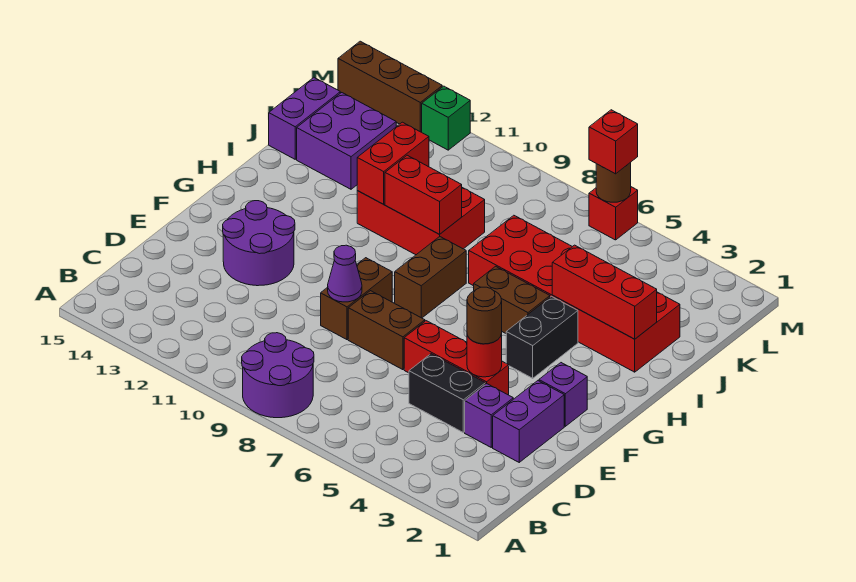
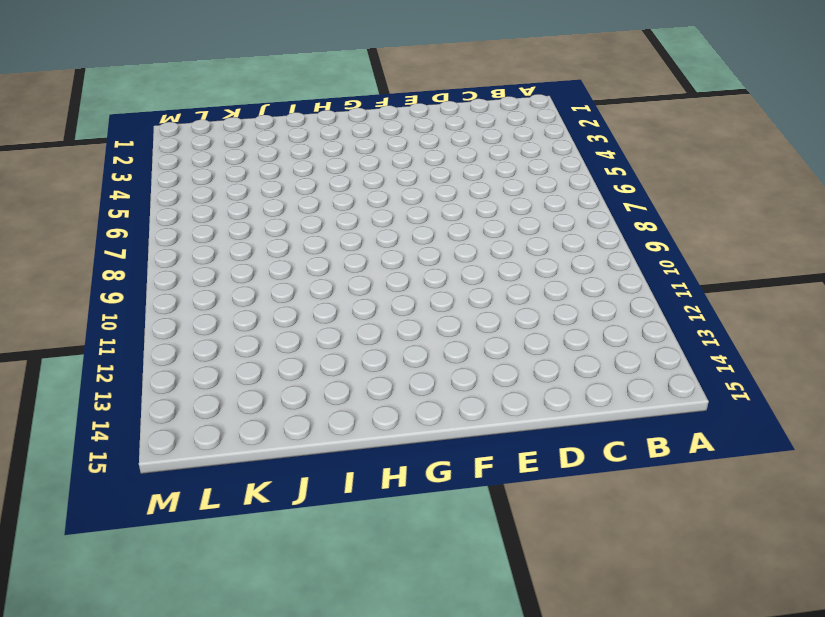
none -> purple 2x2 round brick [242,333,314,418]
none -> purple 1x2 brick [493,381,564,462]
none -> purple 1x1 brick [465,384,513,447]

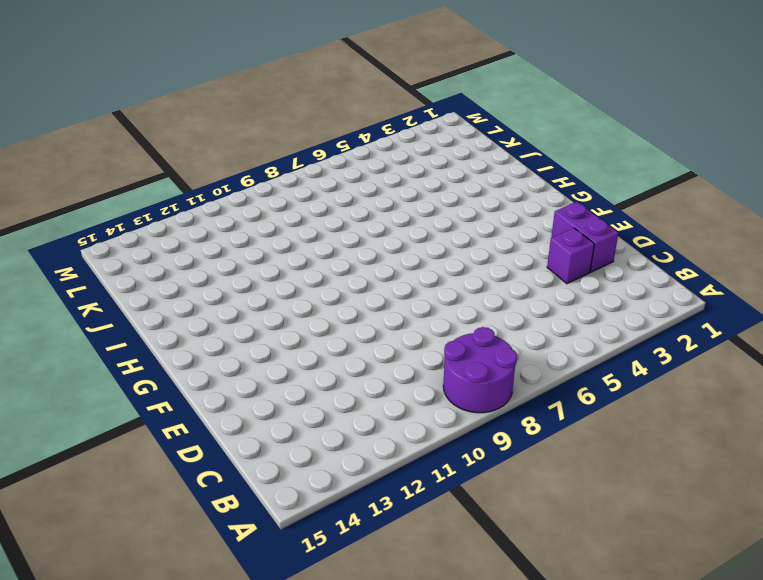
none -> black 1x2 brick [409,354,485,432]
none -> red 1x3 brick [404,321,509,395]
none -> brown 1x2 brick [348,291,425,370]

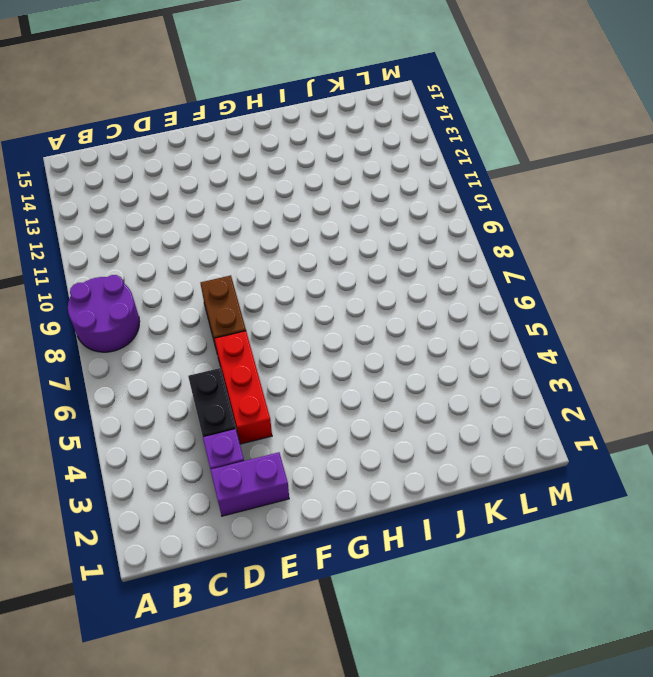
none -> brown 1x2 brick [321,258,392,340]
none -> purple 2x2 round brick [223,201,295,286]
none -> purple 1x1 brick [539,363,587,426]

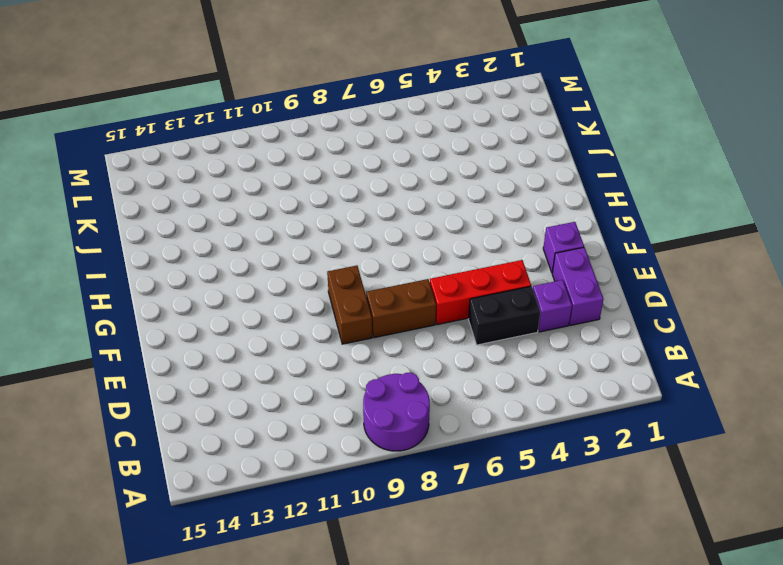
none -> purple 2x2 round brick [223,201,295,286]
none -> black 1x2 brick [506,296,578,378]
none -> brown 1x2 brick [395,237,466,318]

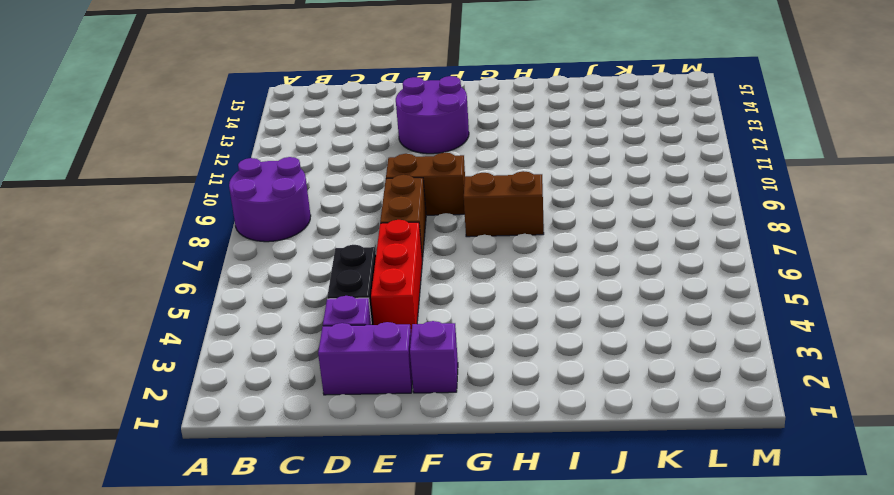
none -> black 1x2 brick [506,296,578,378]
none -> brown 1x2 brick [474,266,550,333]
none -> red 2x6 brick [469,215,680,372]

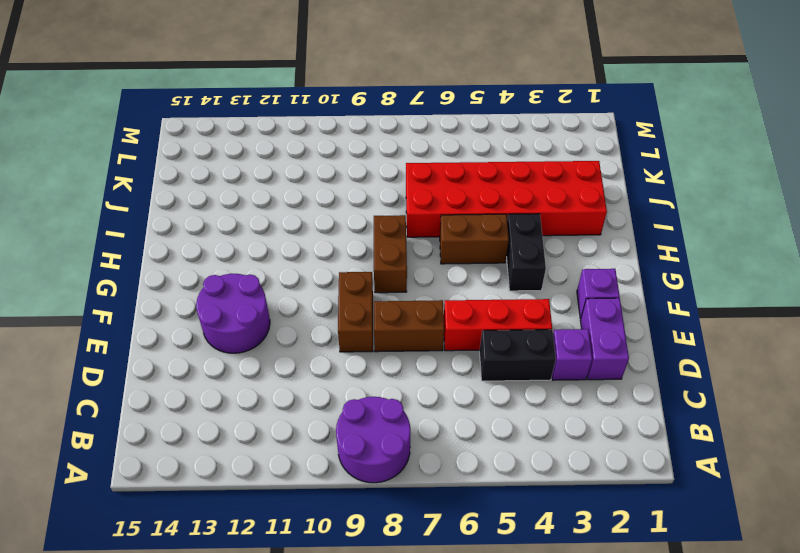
none -> red 2x3 brick [357,188,485,255]
none -> purple 2x2 brick [297,93,396,189]
none -> purple 1x2 brick [269,78,340,159]

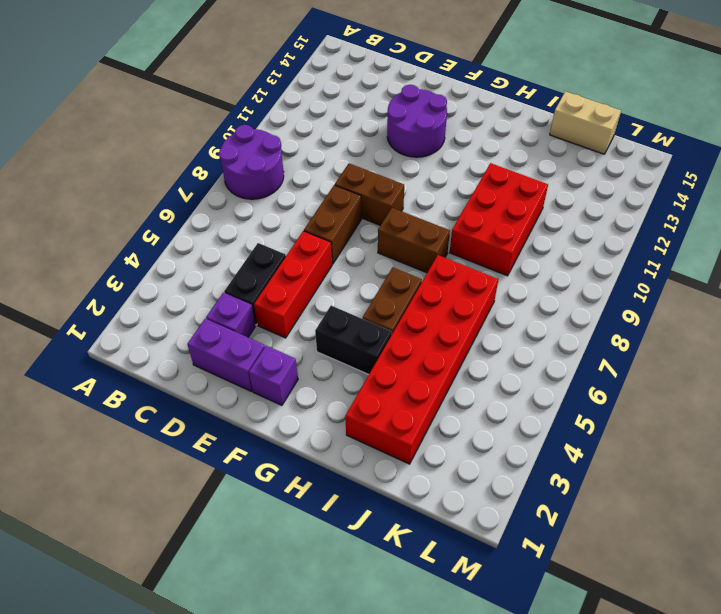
tan 1x2 brick [550,91,621,154] -> purple 1x2 brick [269,78,340,159]
none -> purple 2x2 brick [297,93,396,189]
none -> red 1x1 brick [589,187,638,240]
none -> green 1x1 brick [422,86,470,150]

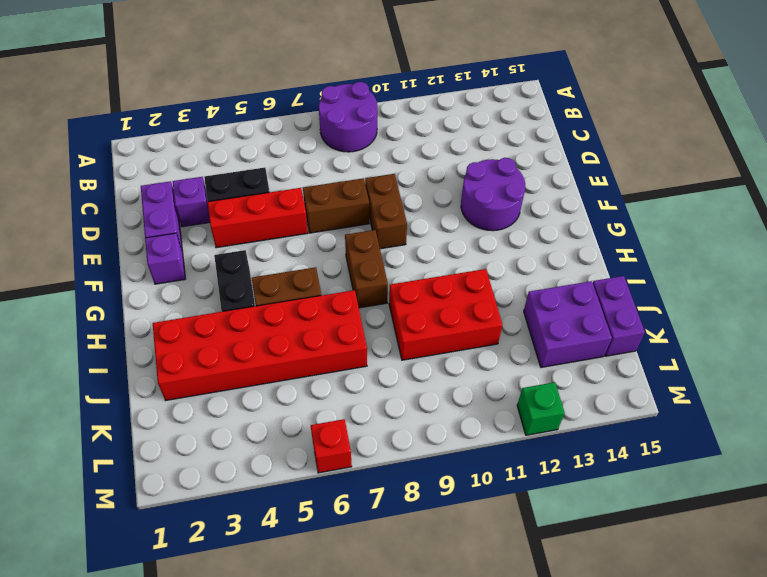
none -> brown 1x3 brick [338,41,442,132]
none -> red 1x1 round brick [467,334,502,377]
none -> purple 1x1 cone [328,245,362,302]

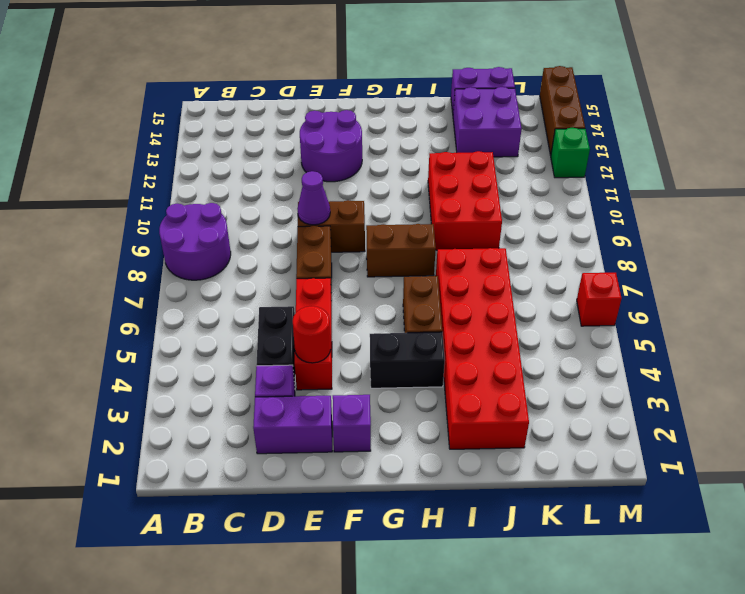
none -> red 1x3 brick [552,245,657,339]
none -> red 1x2 brick [385,155,462,234]
none -> red 1x2 brick [357,122,429,204]

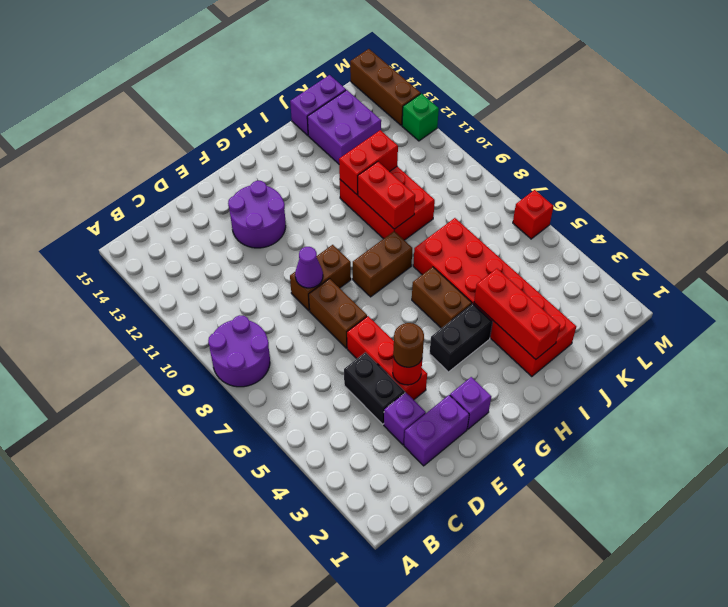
none -> brown 1x1 round brick [596,162,631,202]
none -> red 1x1 brick [589,110,638,174]

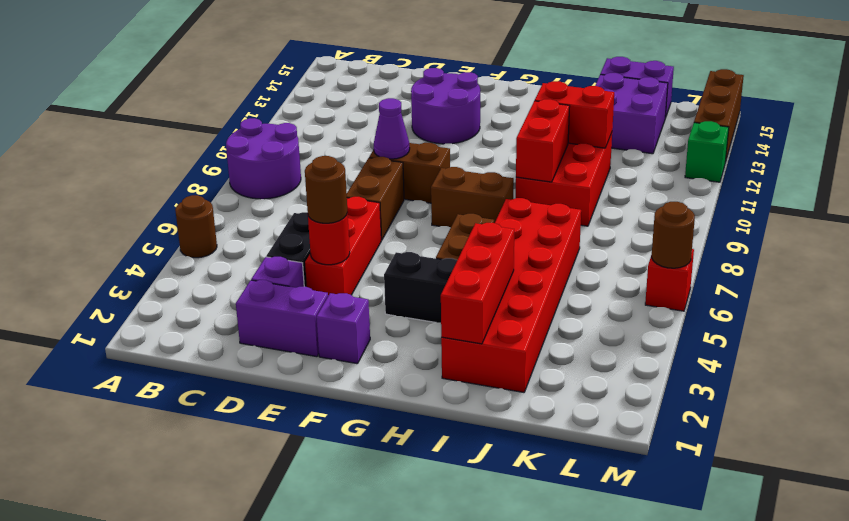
brown 1x1 round brick [175,195,217,258] -> none
none -> red 1x1 brick [589,110,638,174]

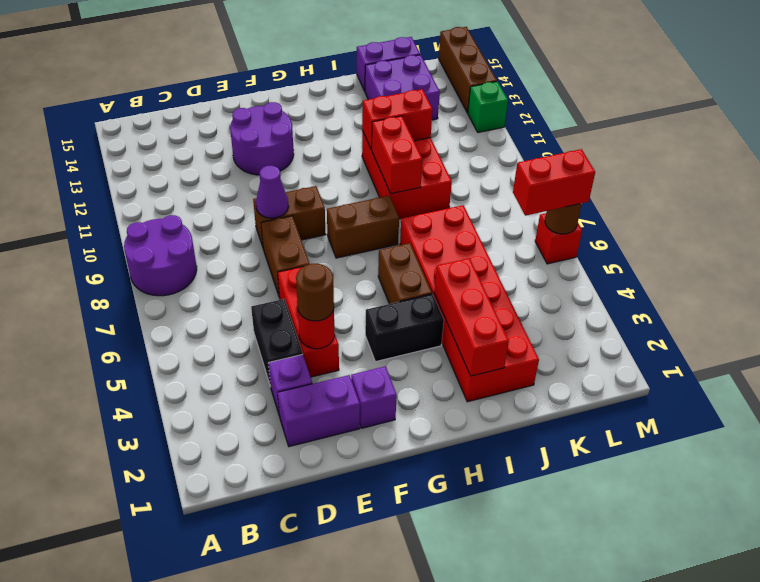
red 1x2 brick [513,149,595,216] -> red 1x1 brick [589,110,638,174]

